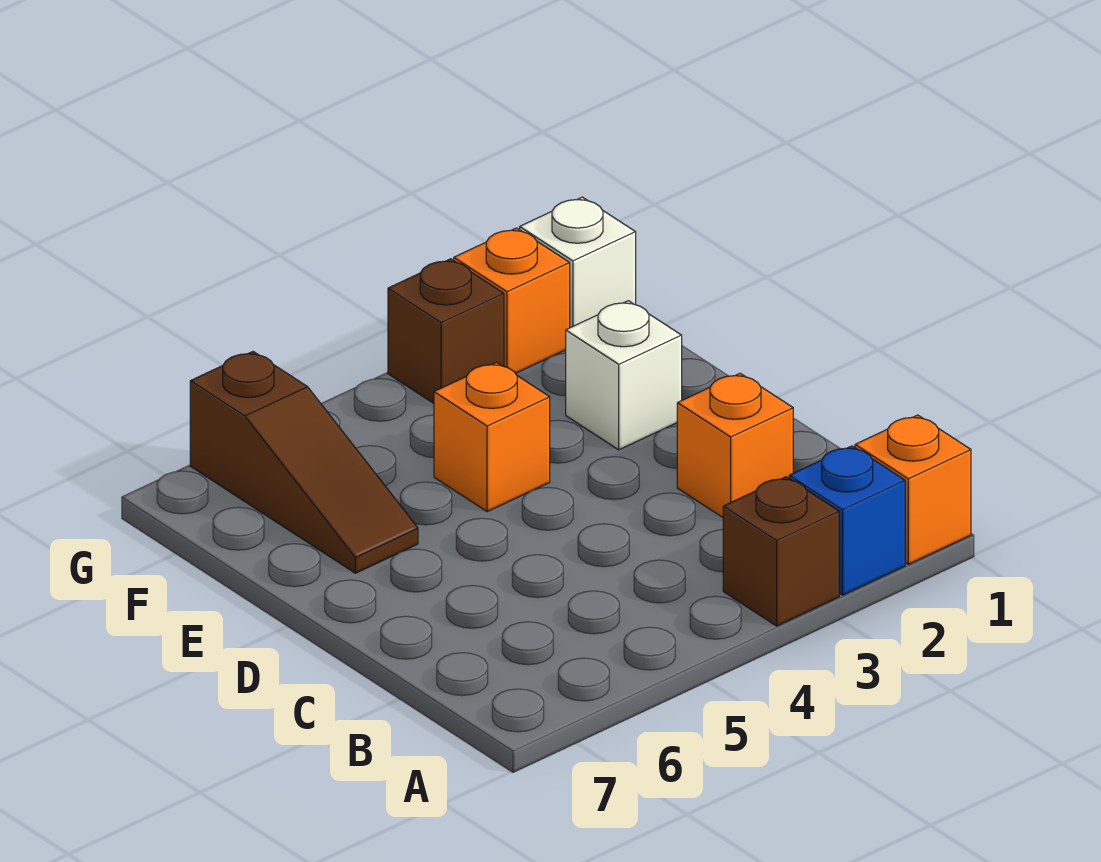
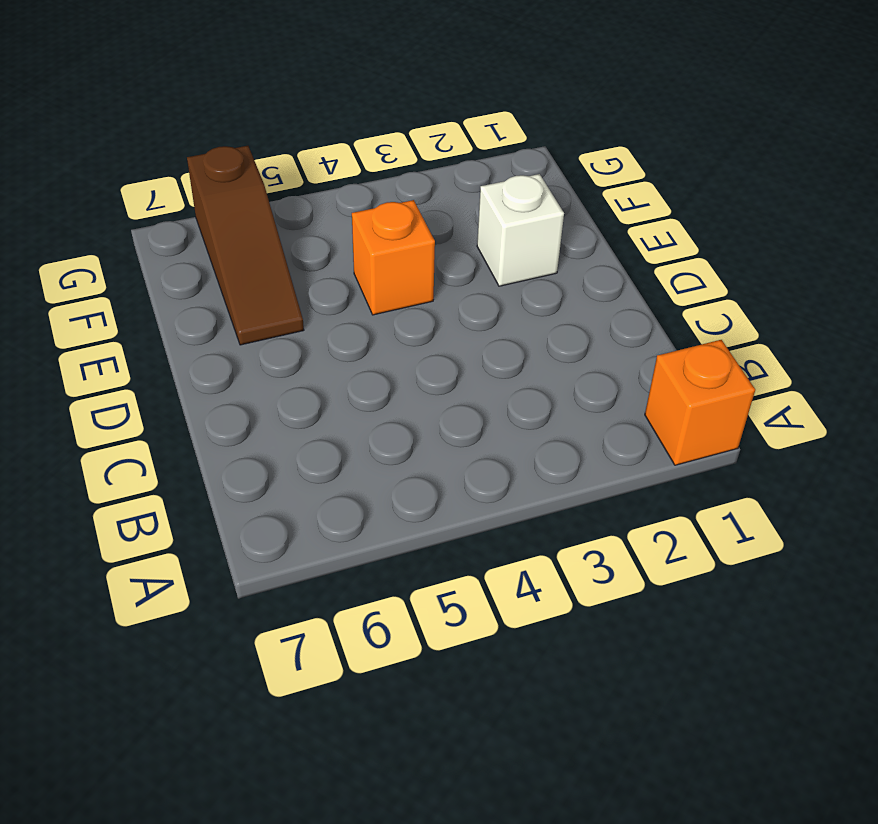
none -> blue 1x1 brick [789,446,905,595]
none -> brown 1x1 brick [723,477,839,626]

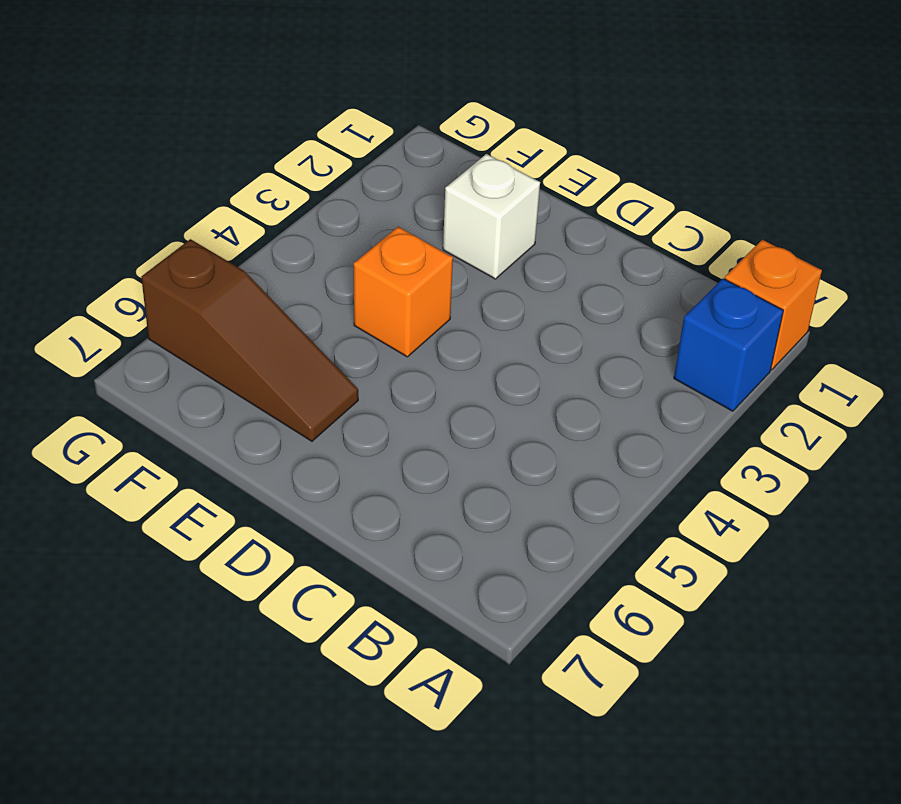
none -> brown 1x1 brick [723,477,839,626]
none -> orange 1x1 brick [677,373,793,517]

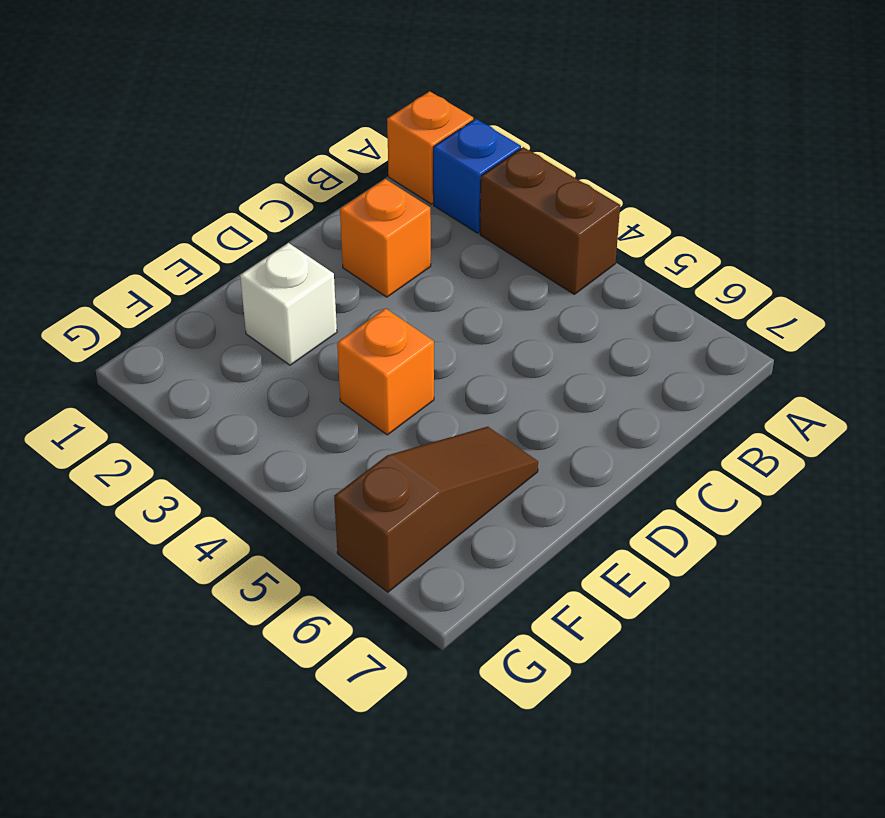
brown 1x2 brick [480,147,620,294] -> brown 1x1 brick [723,477,839,626]
none -> white 1x1 brick [520,197,636,328]
none -> orange 1x1 brick [454,228,570,373]

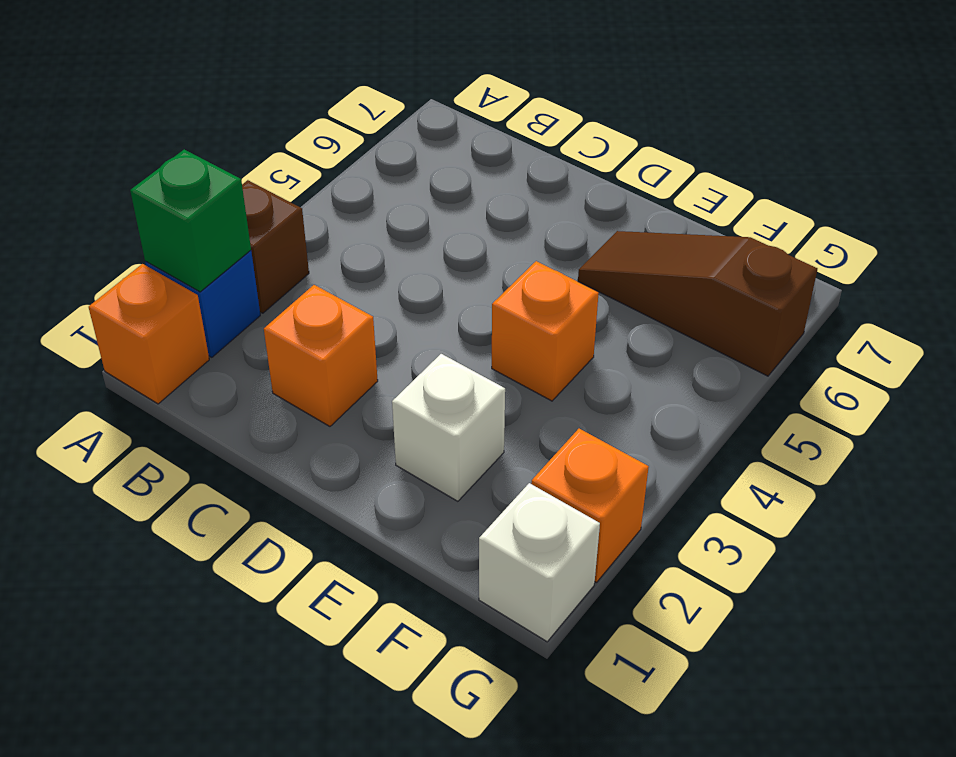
green 1x1 brick [130,149,251,292] -> none
none -> brown 1x1 brick [388,259,504,403]

